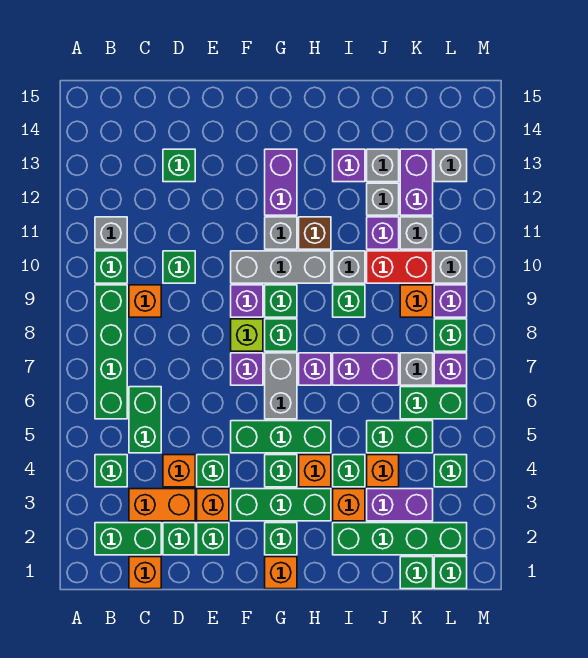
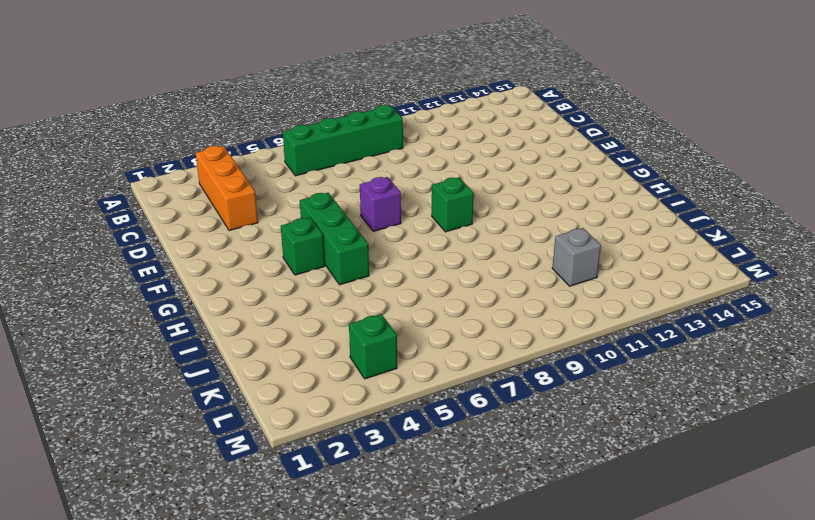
orange 1x3 brick [196,146,258,231] -> orange 1x2 brick [129,489,195,521]
none -> green 1x2 brick [95,523,161,555]
none -> green 1x1 brick [95,455,127,487]
none -> green 1x1 brick [95,251,127,283]
none -> grey 1x1 brick [95,217,127,249]

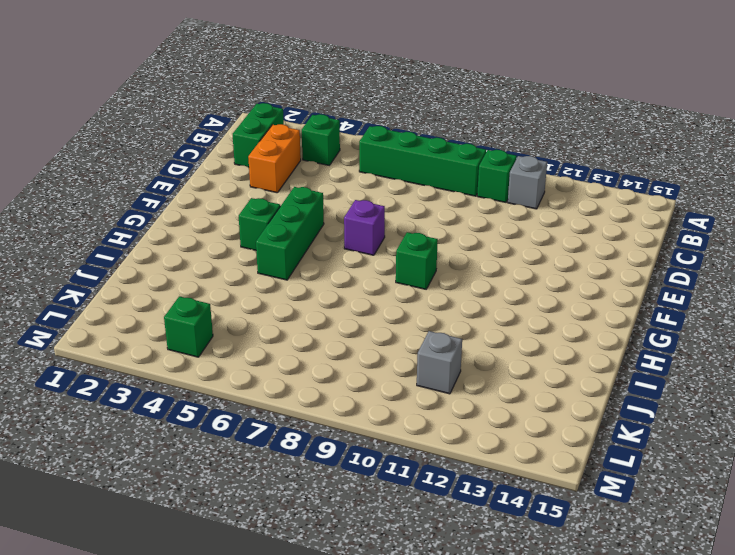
none -> orange 1x1 brick [129,557,161,589]
none -> green 1x2 brick [129,387,161,453]
none -> orange 1x1 brick [129,285,161,317]
none -> green 1x1 brick [163,523,195,555]

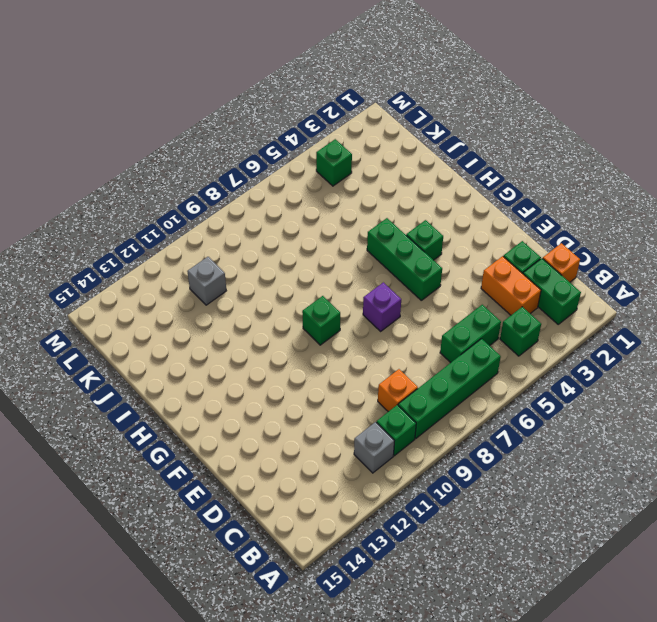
none -> orange 1x1 brick [163,455,195,487]
none -> green 1x1 brick [163,251,195,283]
none -> green 1x1 brick [163,149,195,182]
none -> green 1x1 brick [197,523,229,555]

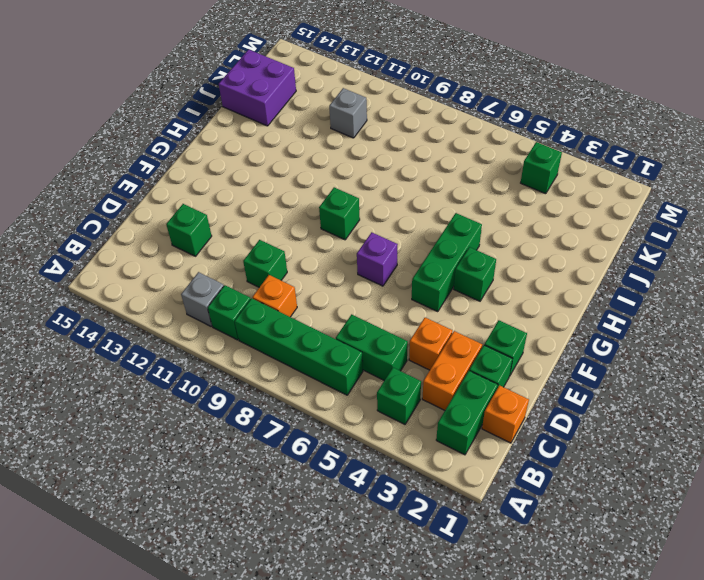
purple 2x2 brick [219,50,296,126] -> none
none -> orange 1x1 brick [197,489,229,521]
none -> green 1x1 brick [197,455,229,487]
none -> green 1x3 brick [231,489,331,521]
none -> lime 1x1 brick [231,319,263,351]

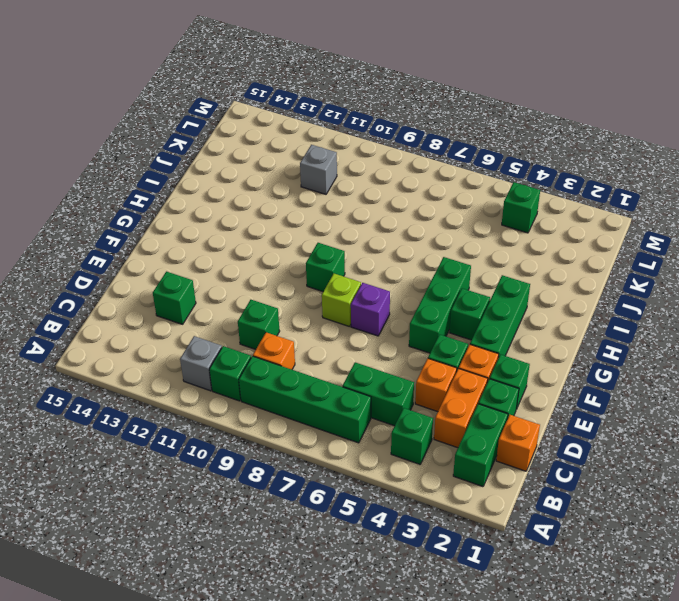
none -> purple 1x1 brick [231,285,263,317]
none -> grey 1x3 brick [231,251,331,283]
none -> orange 1x1 brick [265,557,297,589]
none -> green 1x1 brick [265,523,297,555]

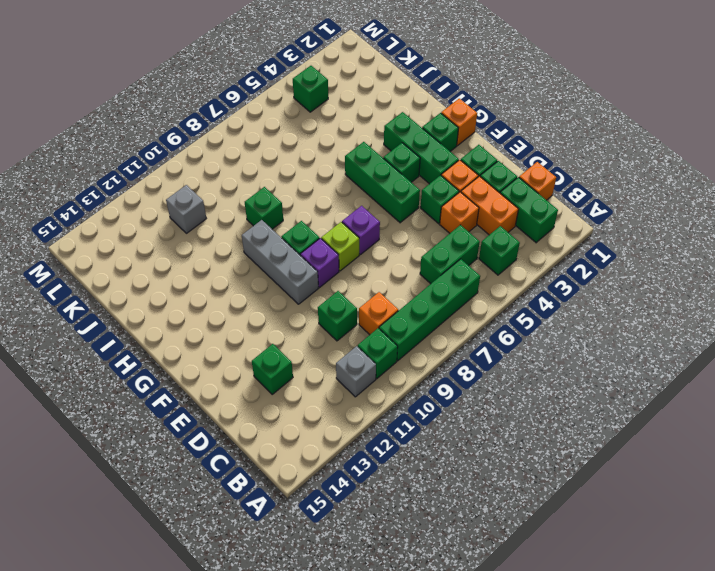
none -> grey 1x2 brick [265,353,297,419]
none -> green 1x1 brick [265,319,297,351]
none -> grey 1x1 brick [265,217,297,249]
none -> purple 1x2 brick [265,149,297,215]

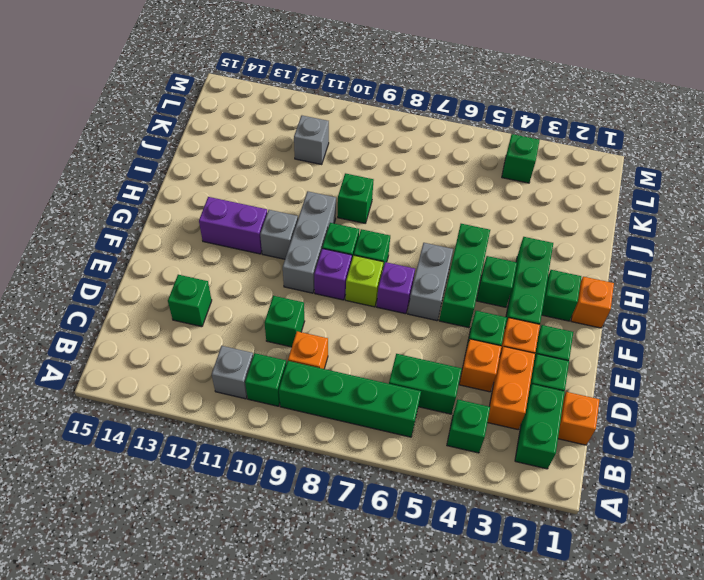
grey 1x2 brick [408,243,453,321] -> grey 1x2 brick turned to [265,353,297,419]
none -> orange 1x1 brick [299,455,331,487]
none -> purple 1x1 brick [299,353,331,385]
none -> brown 1x1 brick [299,217,331,249]
none -> green 1x4 brick [333,523,467,555]

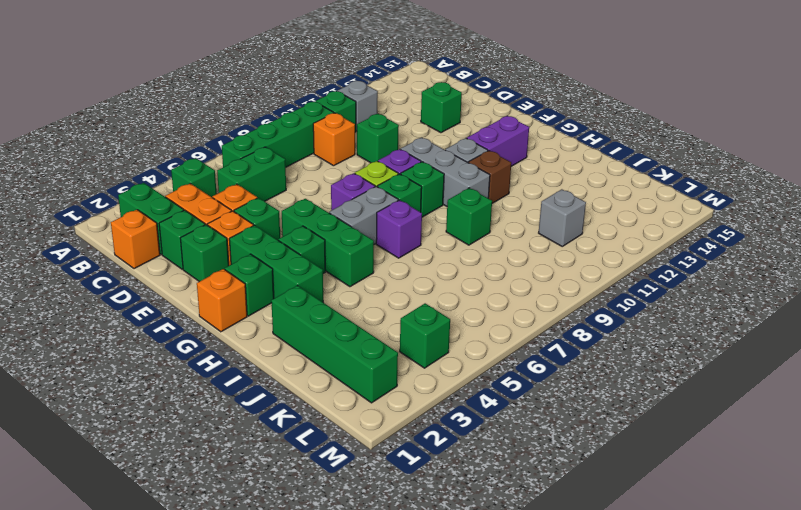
none -> orange 1x1 brick [299,455,331,487]
none -> orange 1x1 brick [333,489,365,521]
none -> green 1x1 brick [333,455,365,487]
none -> purple 1x2 brick [333,353,399,385]

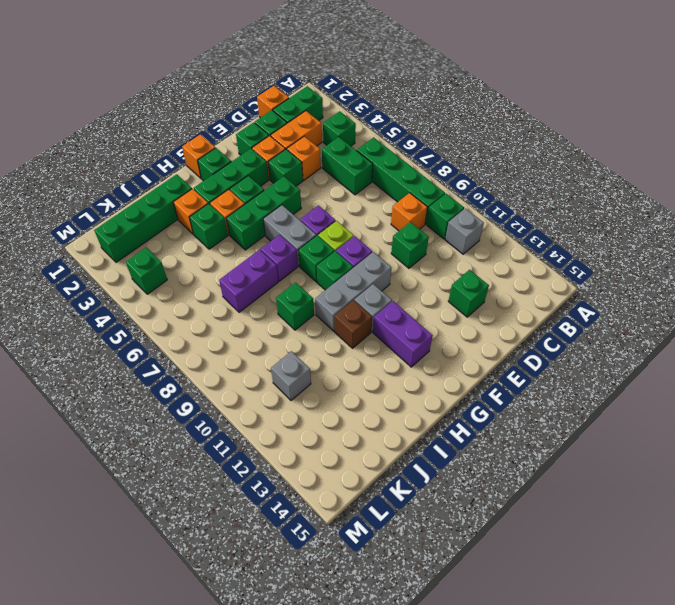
none -> grey 1x1 brick [333,251,365,283]
none -> purple 1x1 brick [333,149,365,182]
none -> purple 1x2 brick [367,489,433,521]
none -> orange 1x1 brick [367,455,399,487]

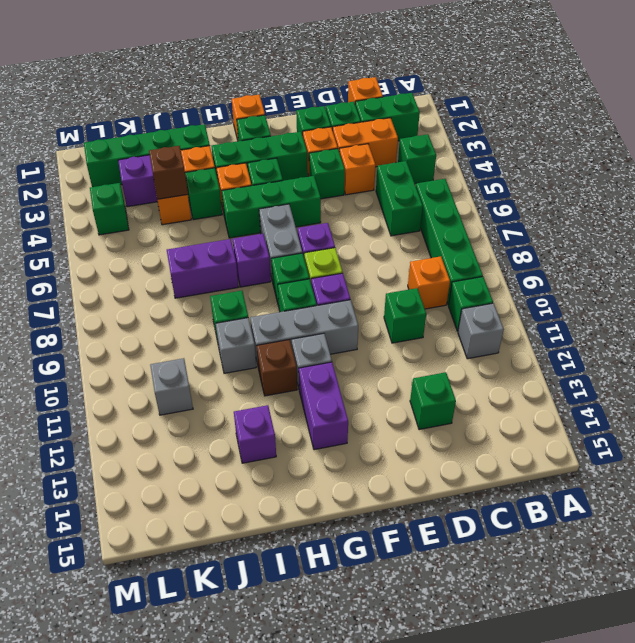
brown 1x1 brick [149,146,188,199] -> none
none -> green 1x2 brick [367,421,433,453]
none -> red 1x2 brick [367,251,433,283]
none -> purple 1x1 brick [367,217,399,249]
none -> grey 1x1 brick [367,183,399,215]

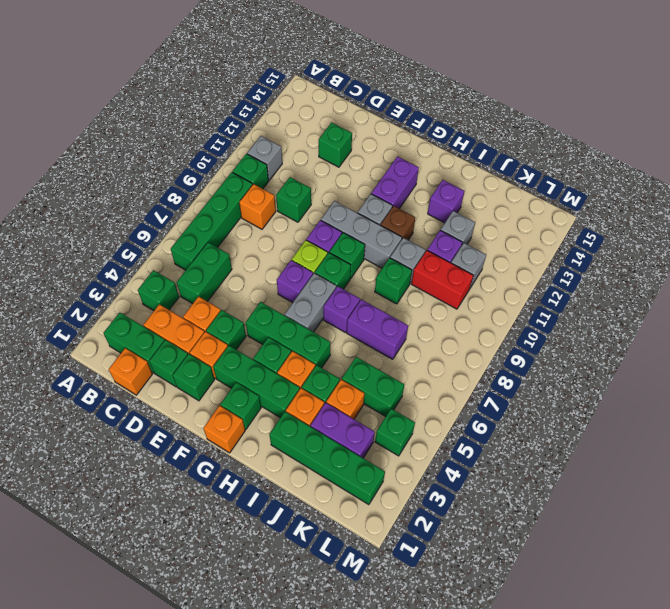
none -> grey 1x1 brick [367,149,399,182]
none -> green 1x1 brick [400,557,433,589]
none -> green 1x2 brick [400,387,467,419]
none -> grey 1x1 brick [400,353,433,385]

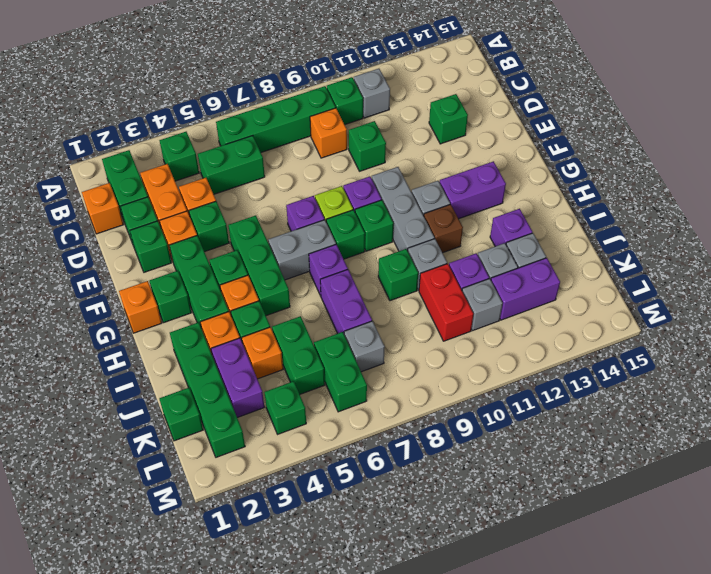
none -> orange 1x1 brick [400,285,433,317]
none -> green 1x1 brick [434,557,467,589]
none -> purple 1x1 brick [434,353,467,385]
none -> green 1x1 brick [434,319,467,351]

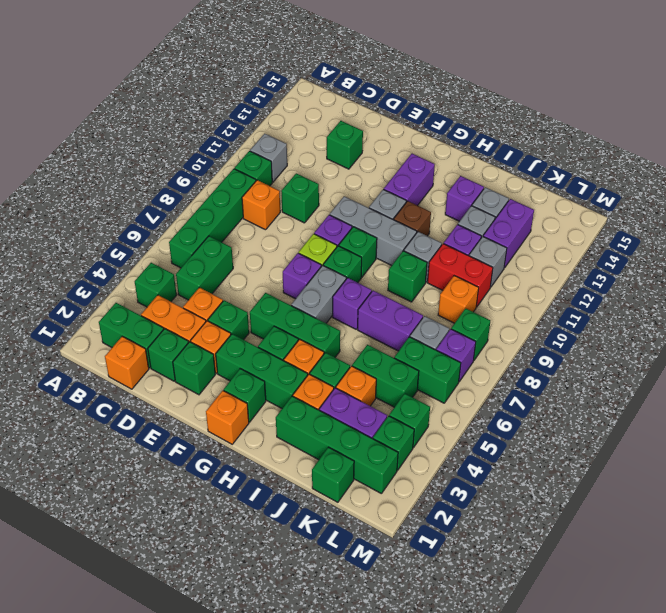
green 1x1 brick [373,416,414,470] -> green 1x1 brick moved to [434,557,467,589]
none -> purple 1x1 brick [434,285,467,317]
none -> grey 1x1 brick [434,251,467,283]
none -> grey 1x1 brick [434,149,467,182]

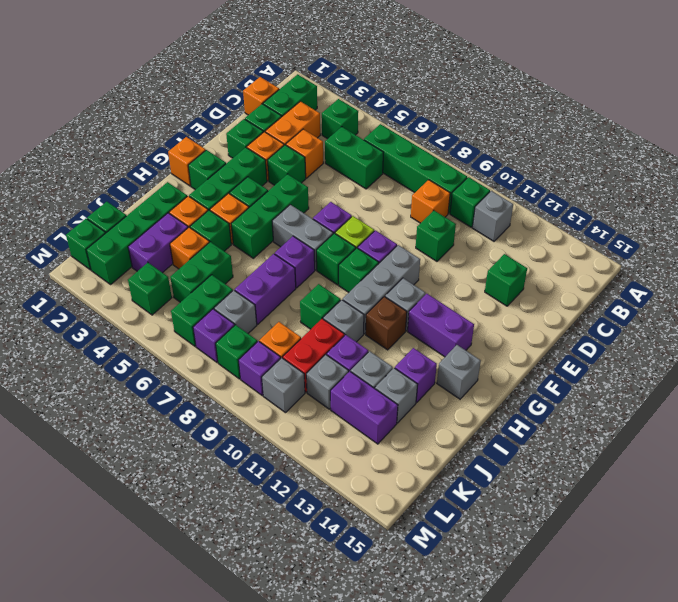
grey 1x1 brick [437,345,481,399] -> grey 1x1 brick moved to [434,149,467,182]

